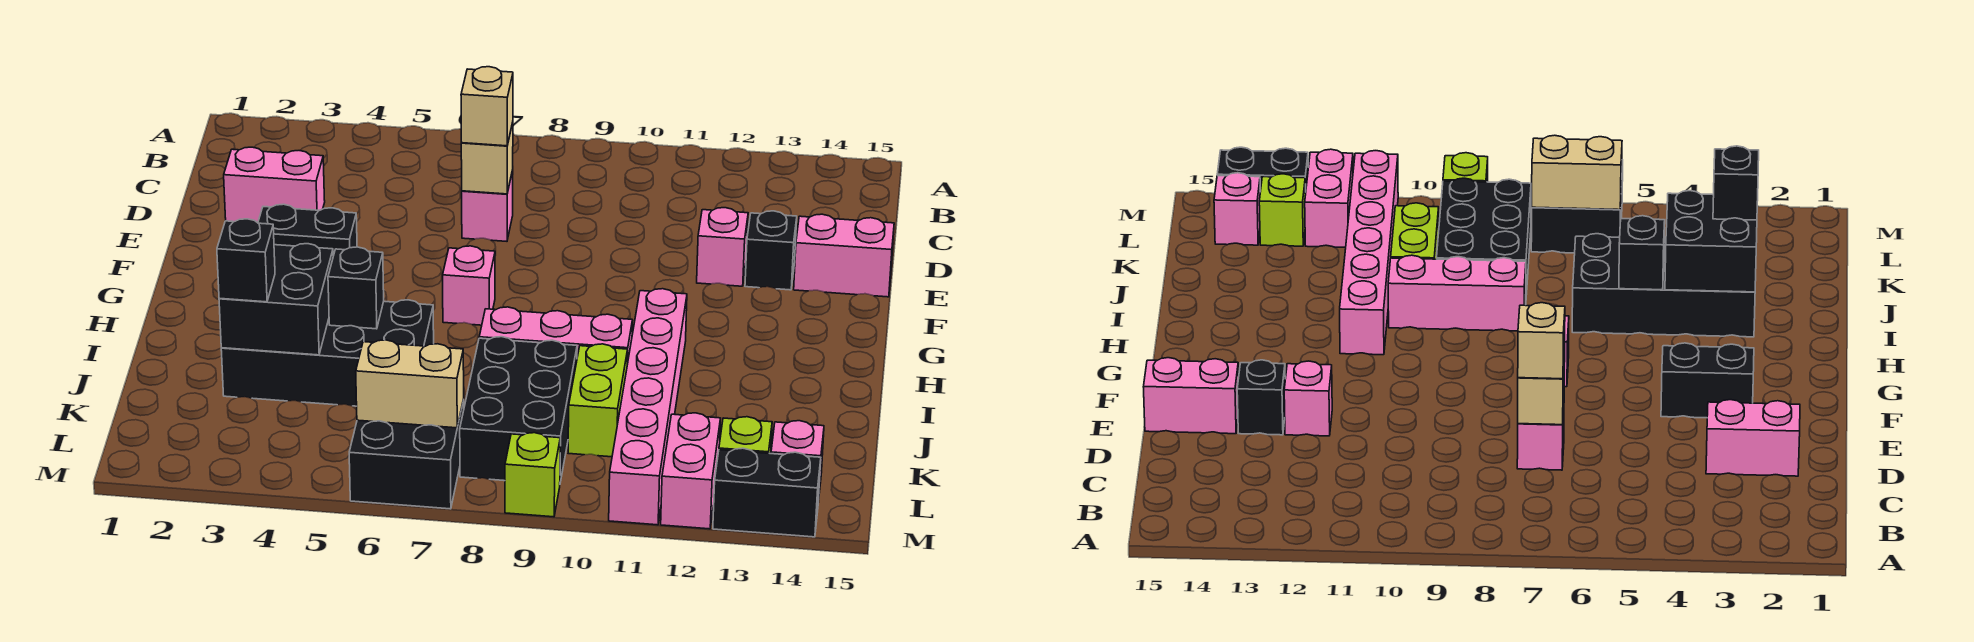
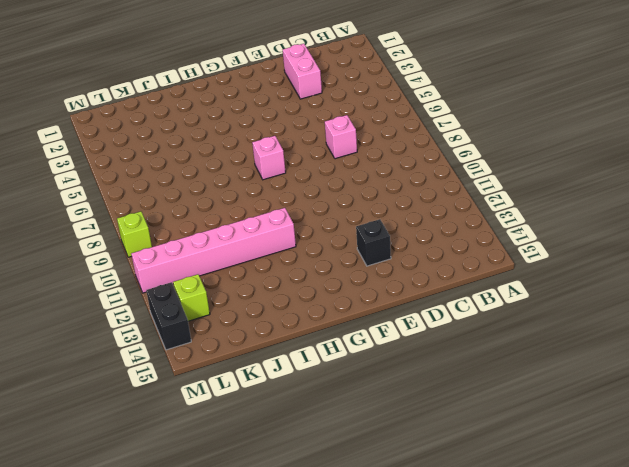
none -> pink 1x1 brick [697,208,748,286]
none -> pink 1x2 brick [794,214,894,297]
none -> black 1x2 brick [258,204,357,256]

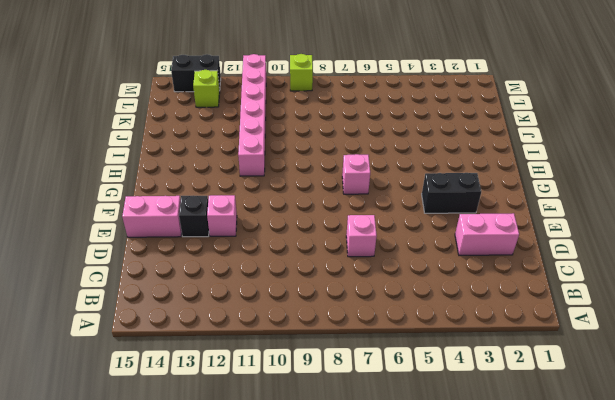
none -> black 2x4 brick [221,300,434,406]
none -> pink 1x3 brick [479,307,633,364]
none -> black 2x3 brick [460,337,577,482]

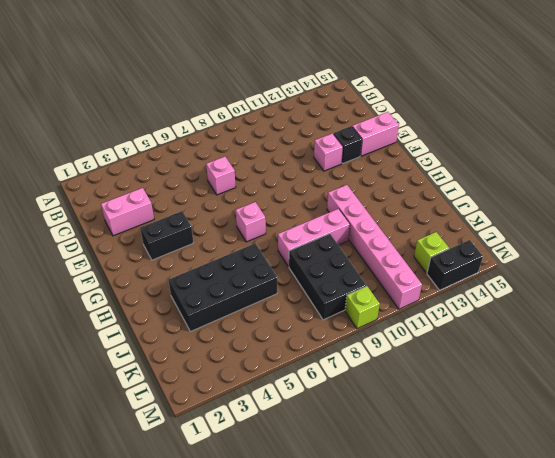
none -> lime 1x2 brick [568,344,628,457]
none -> black 2x2 brick [349,400,464,509]
none -> pink 1x2 brick [661,413,720,529]

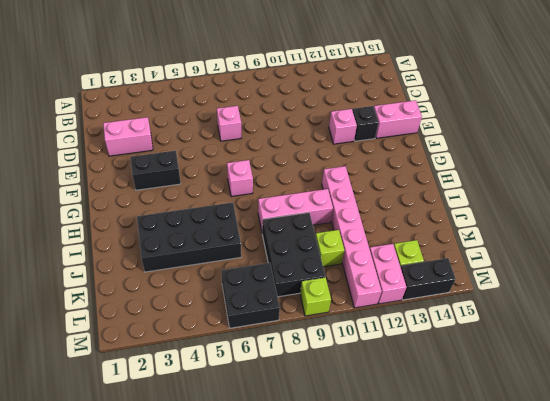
lime 1x1 brick [316,230,344,267] -> lime 1x2 brick [568,344,628,457]
none -> pink 1x1 brick [771,421,824,502]
none -> tan 1x1 brick [461,123,513,194]
none -> black 2x2 brick [219,244,333,355]

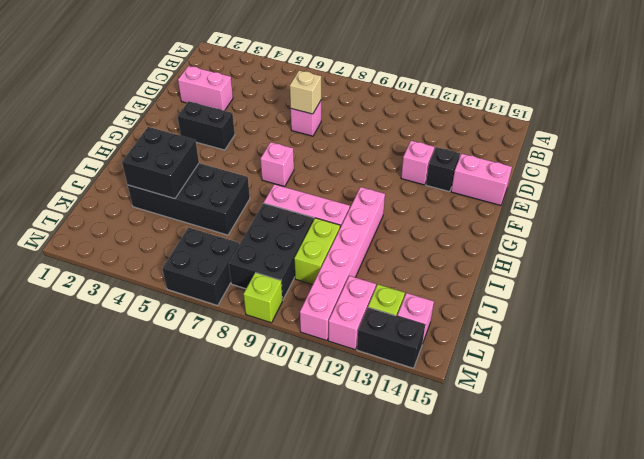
none -> black 1x1 brick [328,247,384,329]
none -> tan 1x2 brick [356,340,464,428]
none -> tan 1x1 brick [461,67,513,146]

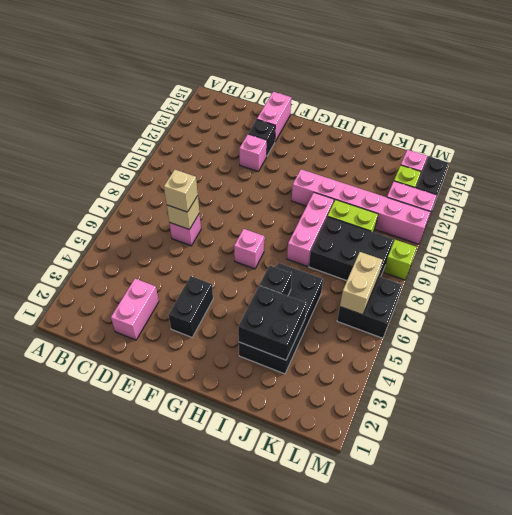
none -> black 1x1 brick [217,219,275,302]

